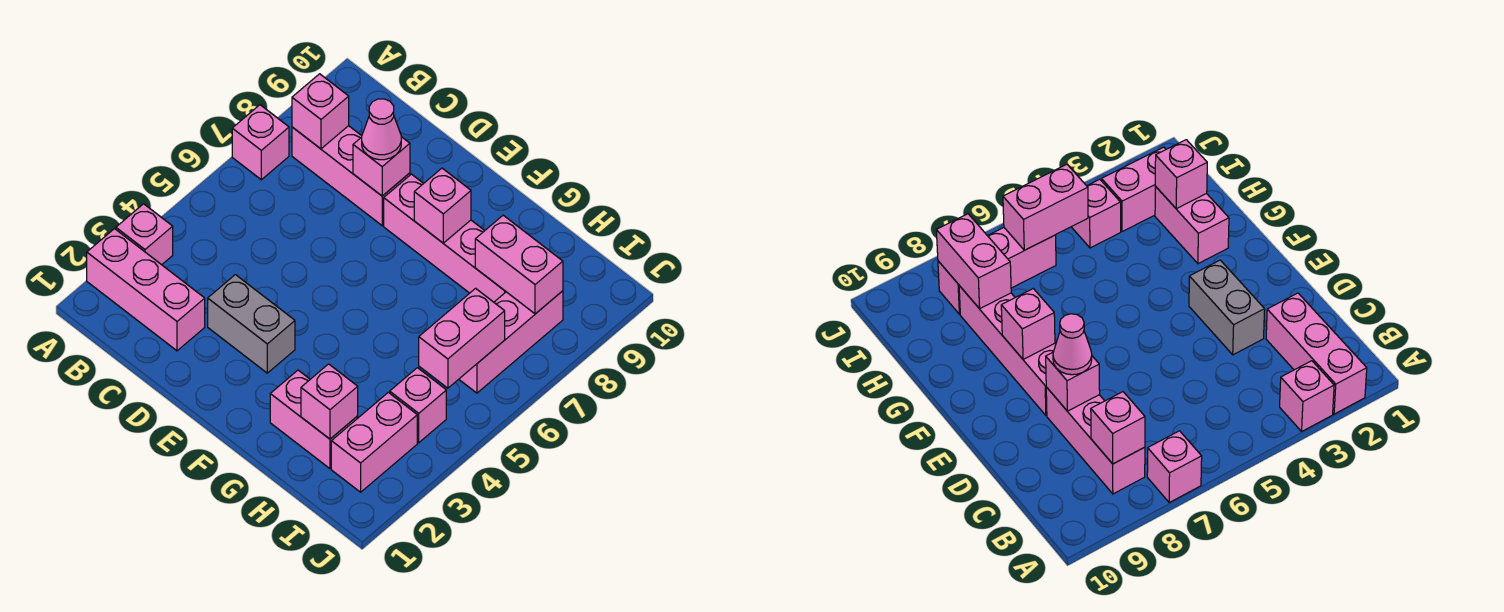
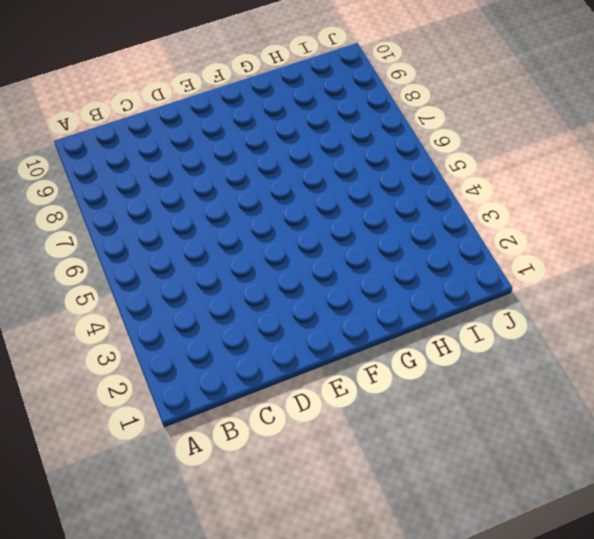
none -> pink 1x3 brick [87,229,205,351]
none -> pink 1x1 brick [116,204,173,265]
none -> pink 1x1 brick [232,105,289,180]

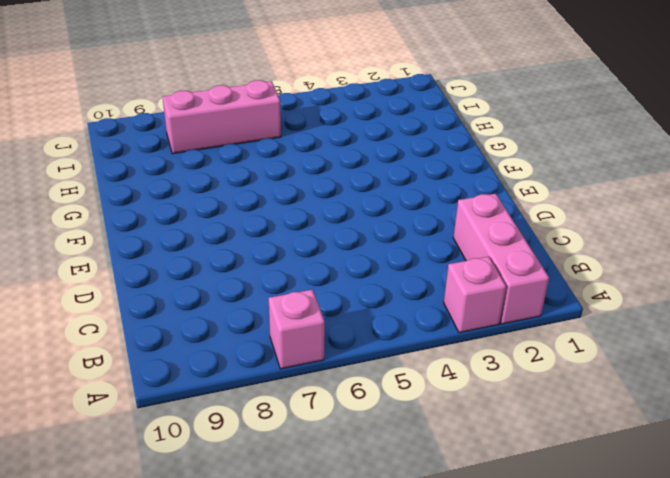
none -> pink 1x3 brick [292,126,410,226]
none -> grey 1x2 brick [208,275,295,373]
none -> pink 1x4 brick [384,174,506,302]

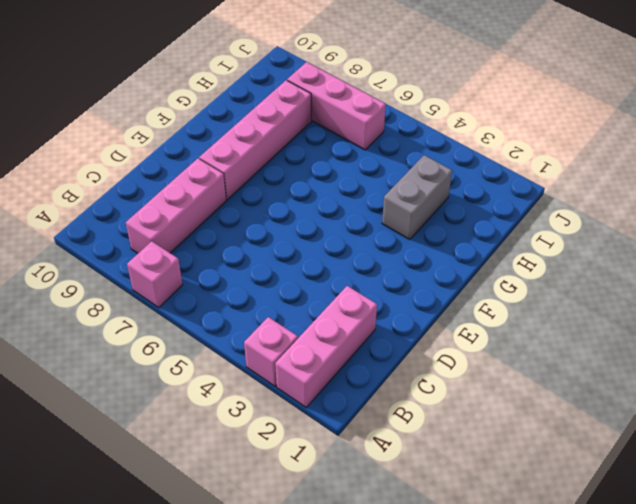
grey 1x2 brick [382,155,452,240] -> grey 1x2 brick moved to [208,275,295,373]
none -> pink 1x2 brick [270,370,358,469]
none -> pink 1x2 brick [331,392,417,492]
none -> pink 1x1 brick [390,368,446,443]

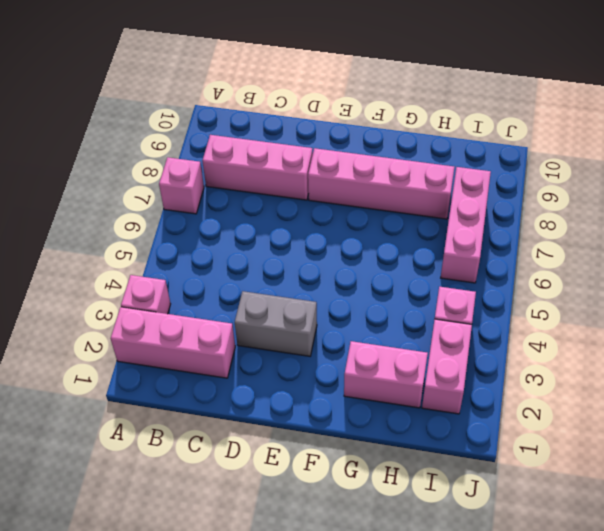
none -> pink 1x1 brick [292,74,349,149]
none -> pink 1x1 brick [353,137,410,196]
none -> pink 1x1 brick [414,168,471,243]

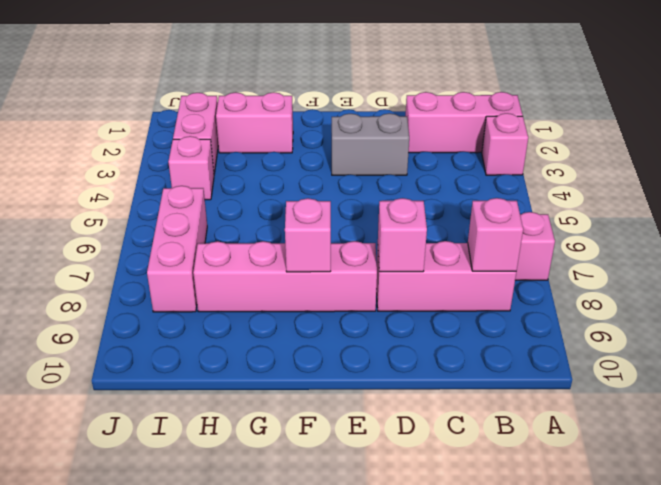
none -> pink 1x1 brick [301,364,358,439]
none -> pink 1x2 brick [475,215,563,314]
none -> pink 1x2 brick [419,288,505,388]

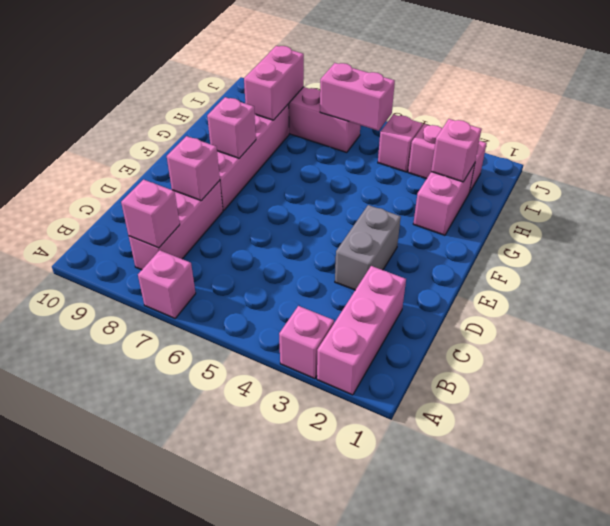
none -> pink 1x1 cone [362,99,401,160]

